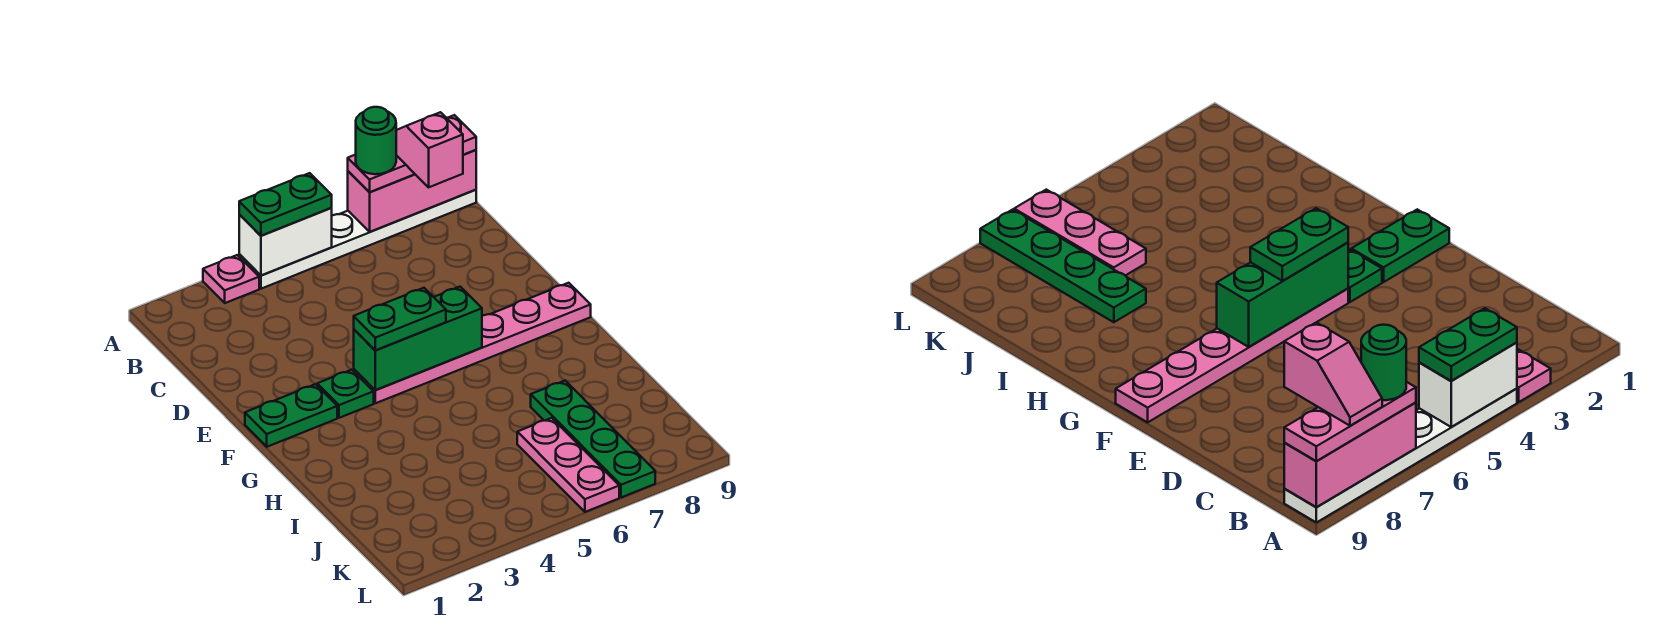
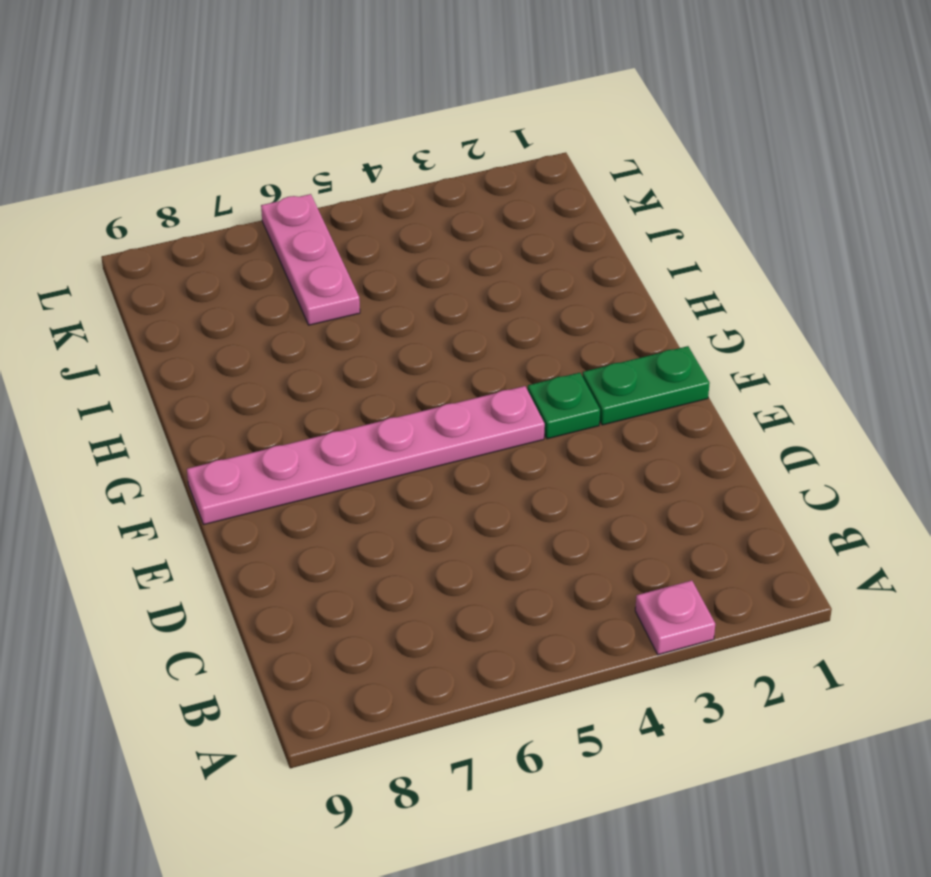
none -> white 1x6 plate [239,190,476,289]
none -> green 1x4 plate [531,381,655,498]
none -> white 1x2 brick [239,208,332,276]

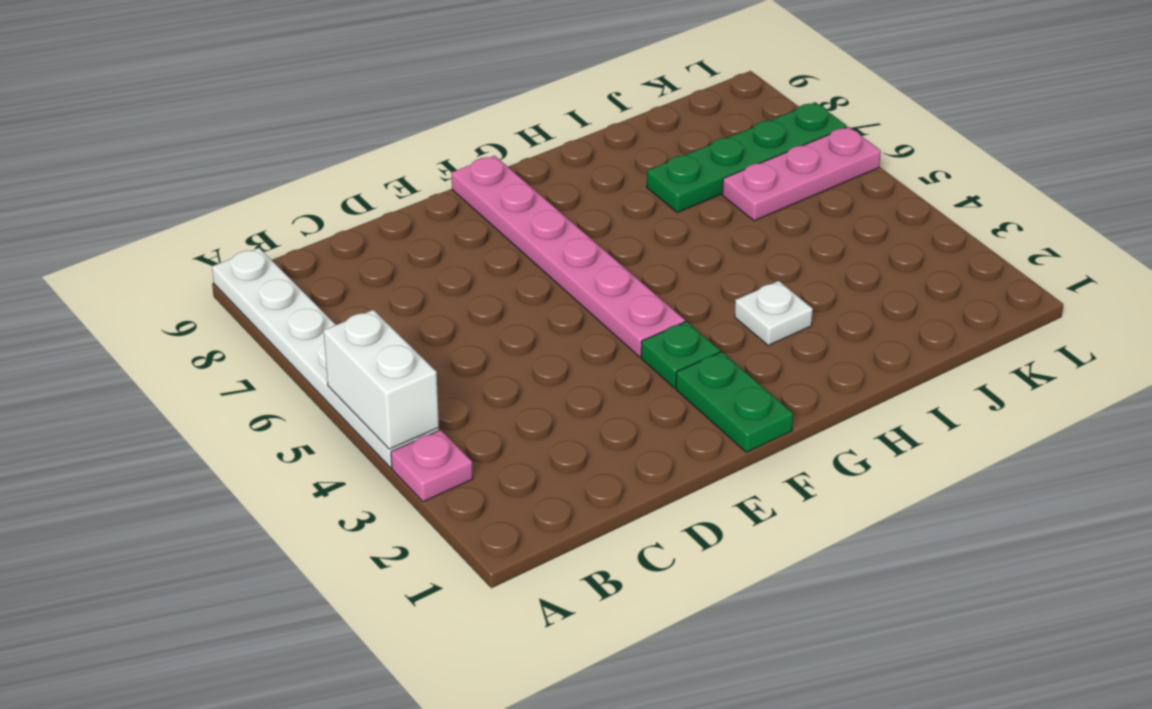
white 1x1 plate [735,281,813,346] -> none
none -> pink 1x3 brick [348,150,476,232]
none -> green 1x3 brick [354,287,482,390]
none -> green 1x2 plate [239,173,332,236]

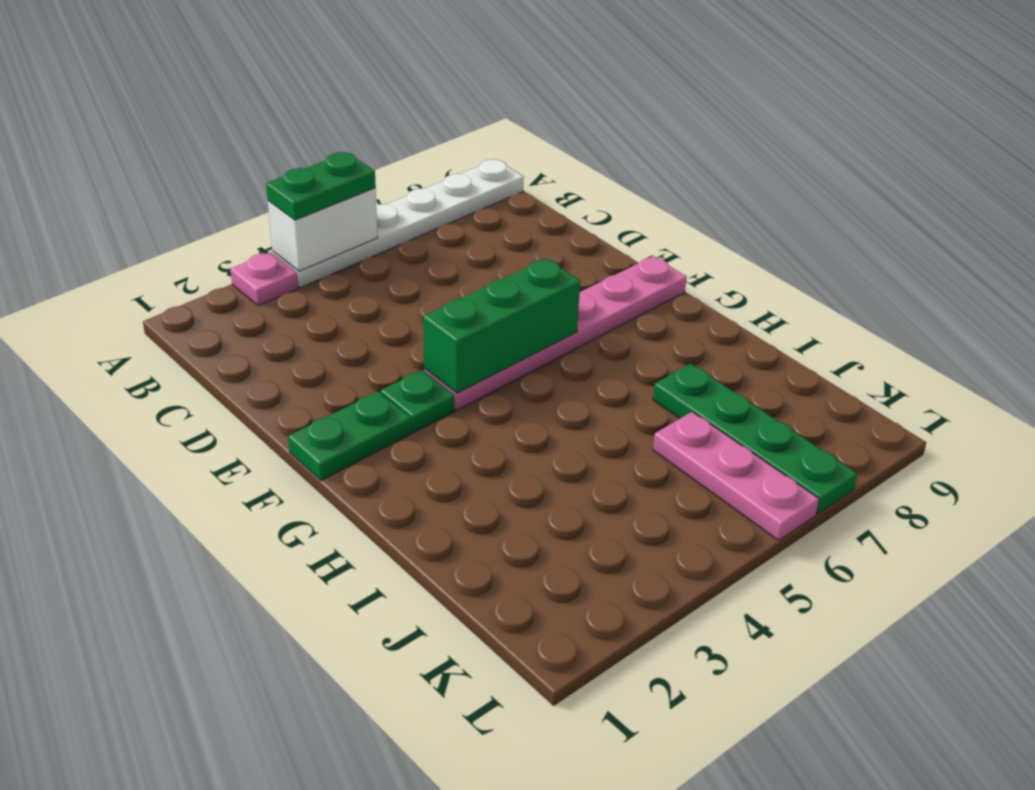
none -> pink 1x3 brick [348,150,476,232]
none -> pink 1x3 plate [348,115,476,192]
none -> green 1x2 plate [354,288,446,350]

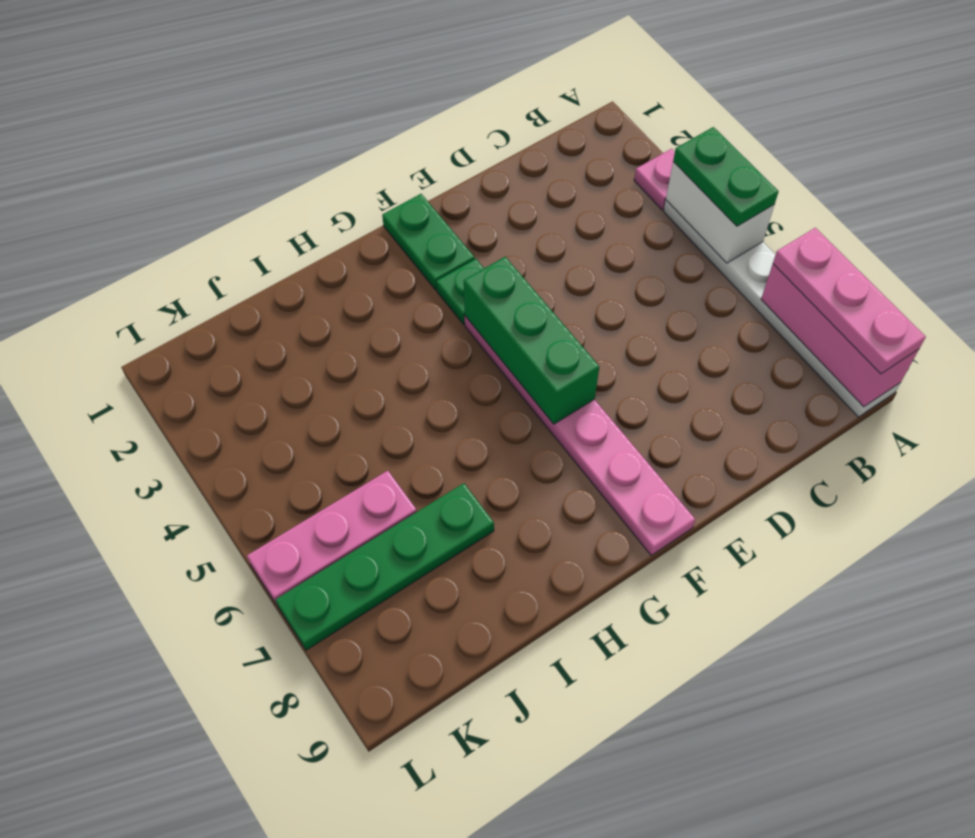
none -> green 1x2 plate [354,288,446,350]
none -> green 1x1 round brick [356,107,396,174]
none -> pink 1x2 slope [396,112,463,187]

